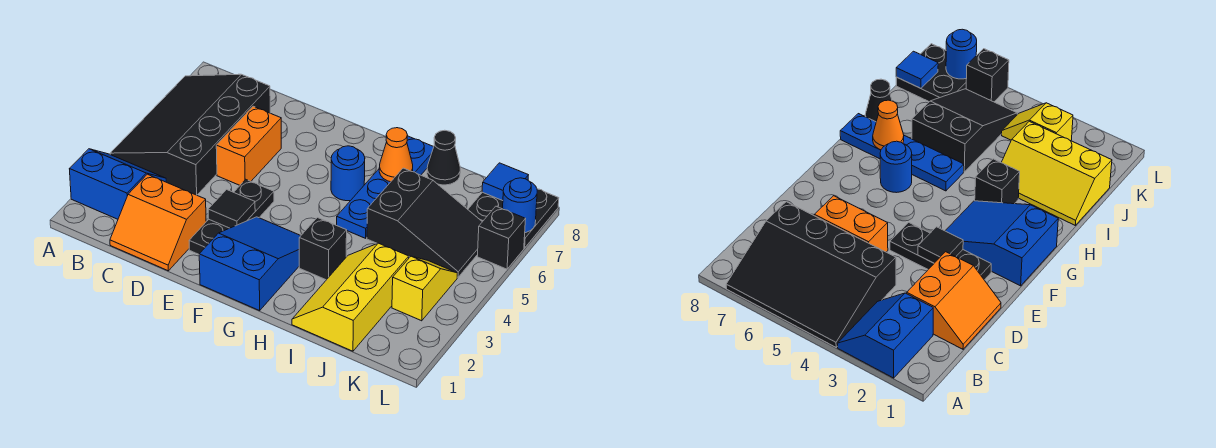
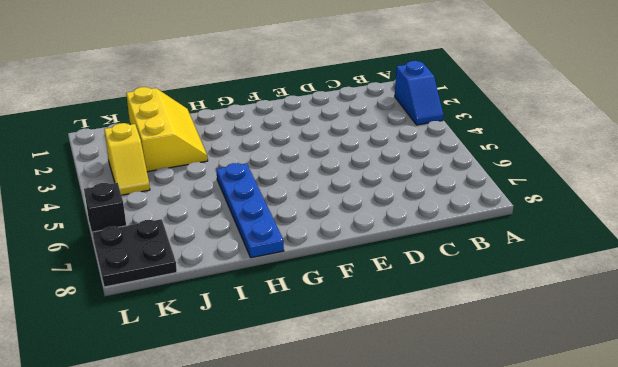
blue 1x2 slope [395,61,443,125] -> blue 2x2 slope [70,149,166,219]
none -> black 3x4 slope [110,74,270,195]
none -> orange 2x2 slope [110,174,206,271]
none -> orange 1x2 brick [216,106,281,185]

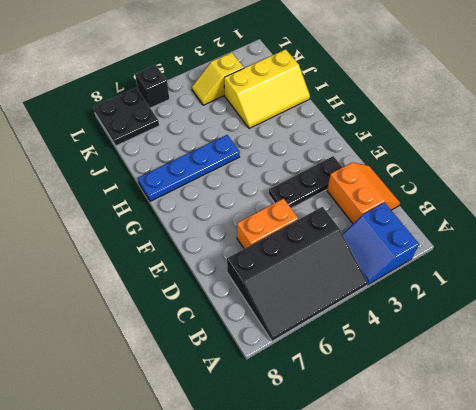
none -> blue 2x3 slope [199,217,301,311]
none -> blue 1x1 round brick [331,146,365,201]
none -> black 1x1 brick [299,218,347,280]

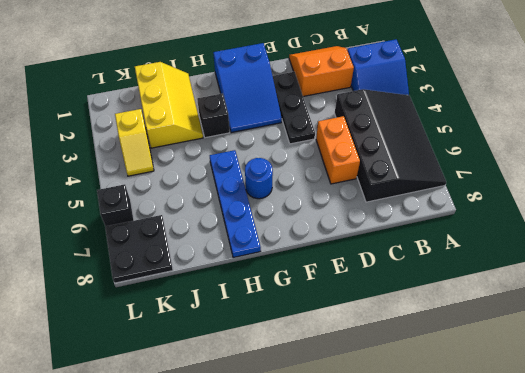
none -> black 2x3 slope [367,168,482,277]
none -> black 1x1 cone [427,130,460,185]
none -> black 1x1 tile [208,190,255,228]

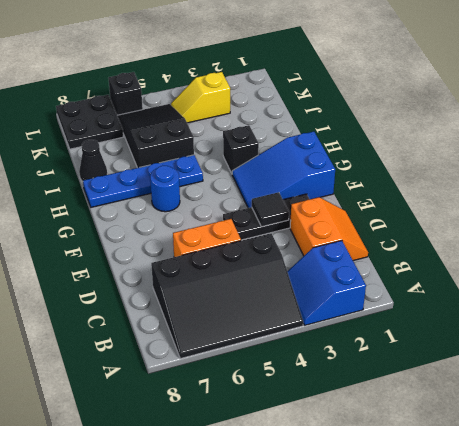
none -> yellow 2x3 slope [292,243,409,351]
none -> orange 1x1 cone [379,128,413,182]
none -> blue 1x1 tile [482,163,528,201]

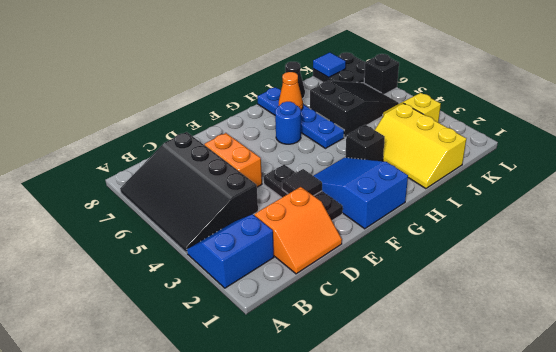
none -> blue 1x1 round brick [503,178,537,233]

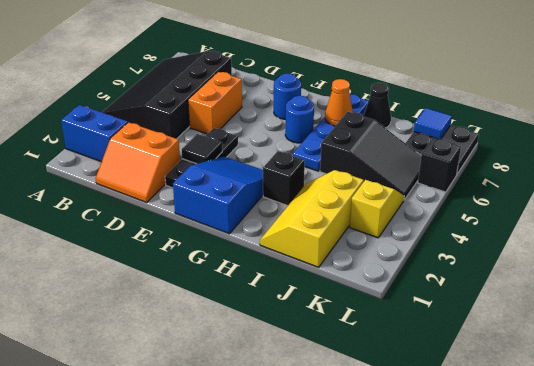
blue 1x1 round brick [274,73,301,119] -> blue 1x1 round brick moved to [503,178,537,233]

